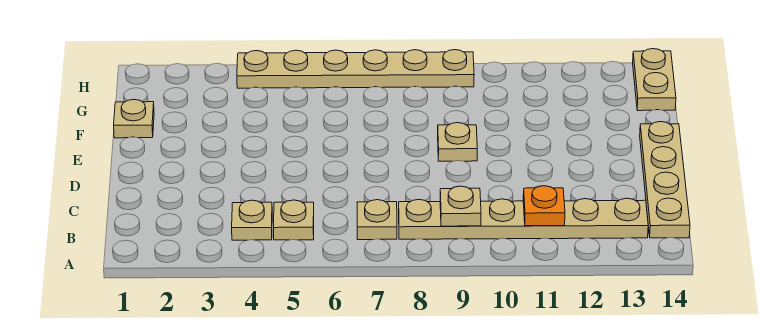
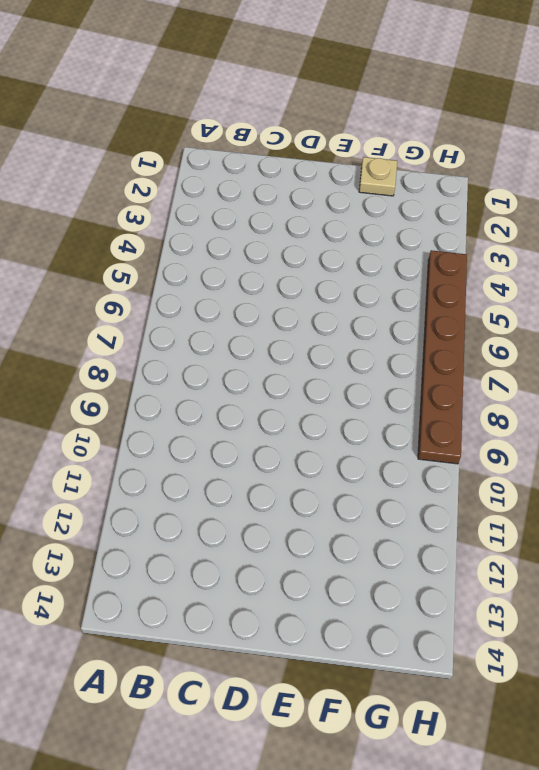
brown 1x6 plate [418,250,467,464] -> tan 1x6 plate [237,50,474,88]
none -> tan 1x1 plate [232,200,272,240]
none -> tan 1x1 plate [274,200,314,240]

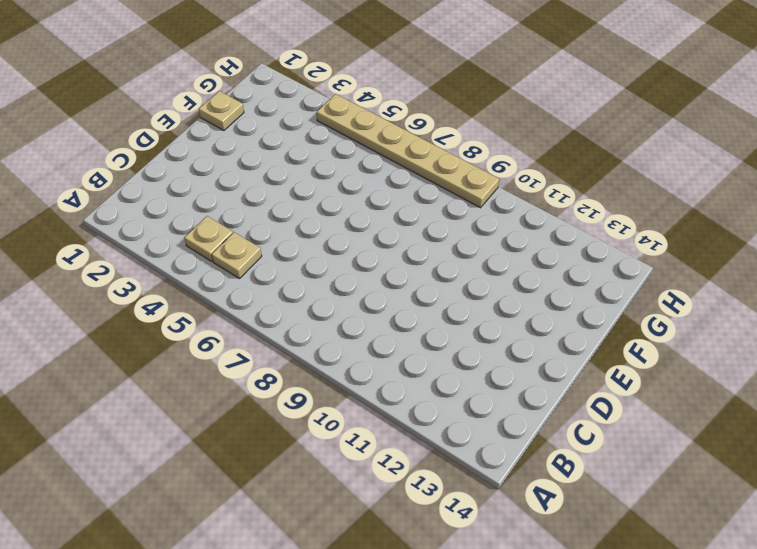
none -> tan 1x1 plate [357,200,397,240]
none -> tan 1x6 plate [399,198,648,239]

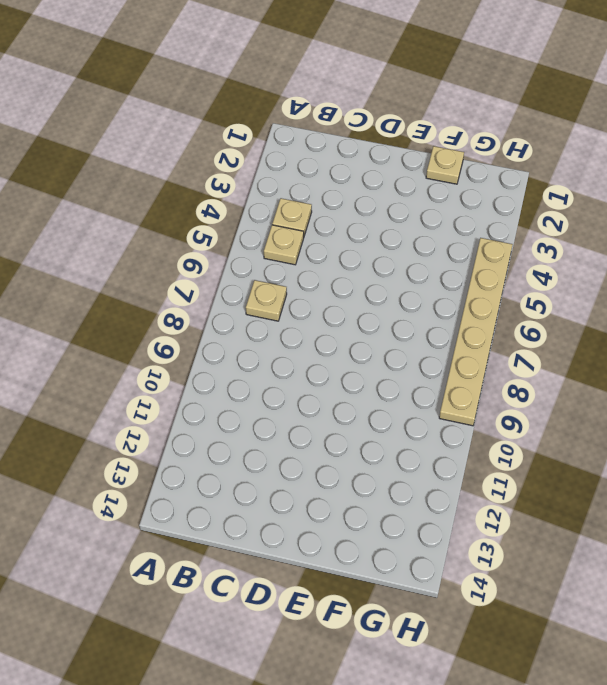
none -> tan 1x6 plate [399,198,648,239]
none -> tan 1x4 plate [640,122,690,238]

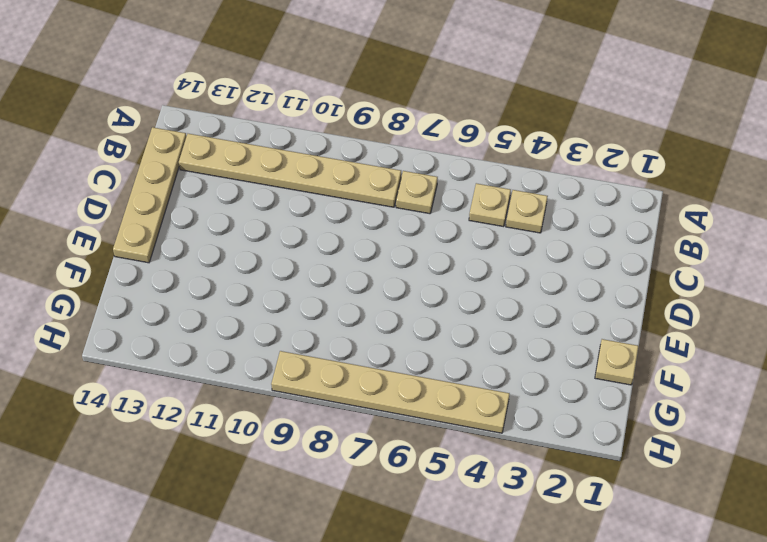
none -> tan 1x1 plate [438,123,477,161]
none -> tan 1x2 plate [633,49,676,111]

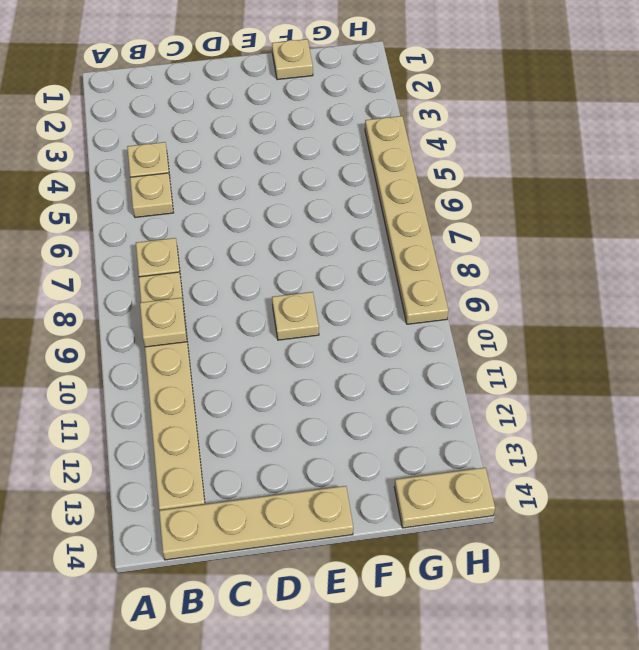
none -> orange 1x1 plate [523,186,565,226]

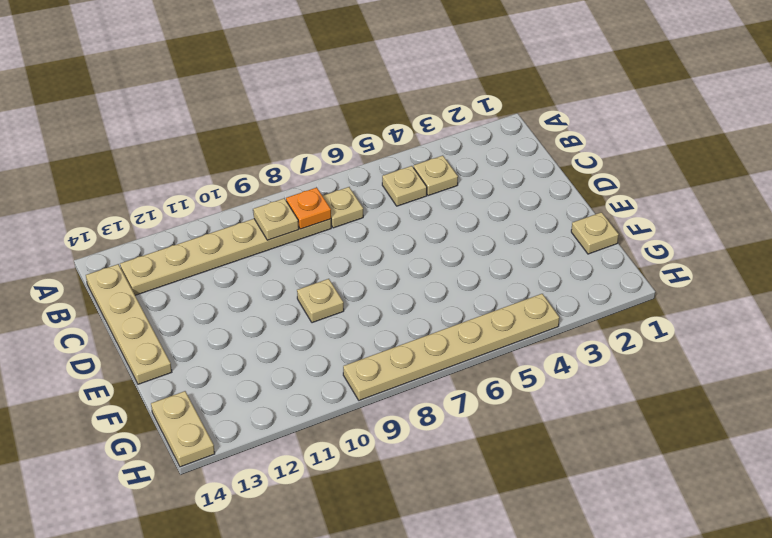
orange 1x1 plate [286,187,331,229] -> orange 1x1 plate moved to [523,186,565,226]

